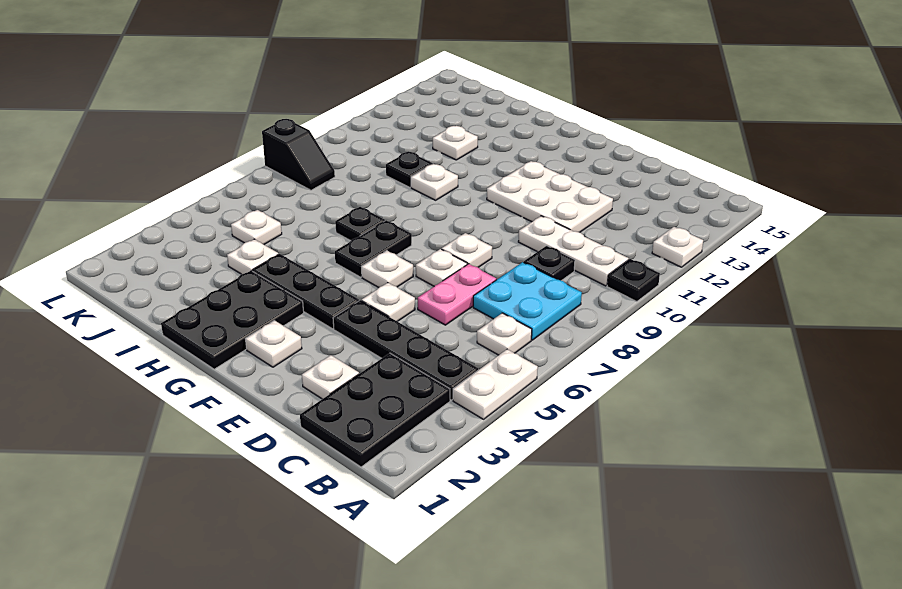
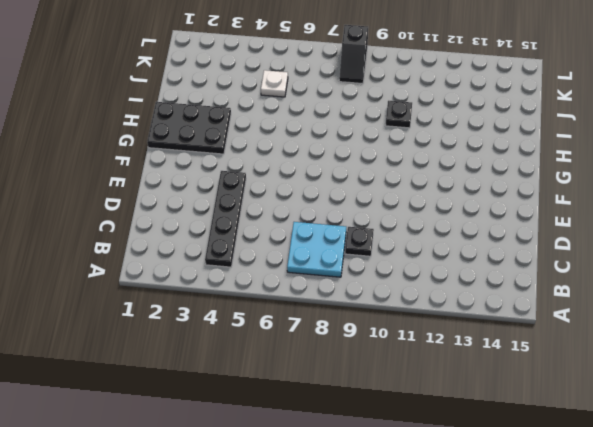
none -> white 1x2 plate [453,349,538,419]
none -> black 1x1 plate [607,259,660,302]
none -> white 1x1 plate [652,227,703,267]

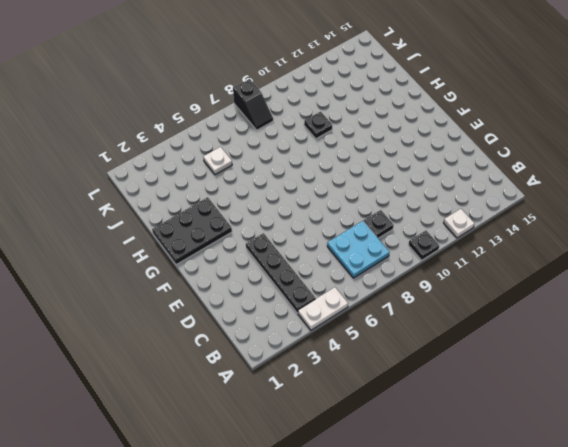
none -> black 2x3 plate [300,353,450,467]
none -> white 1x1 plate [477,313,532,355]
none -> white 1x3 plate [518,216,629,286]

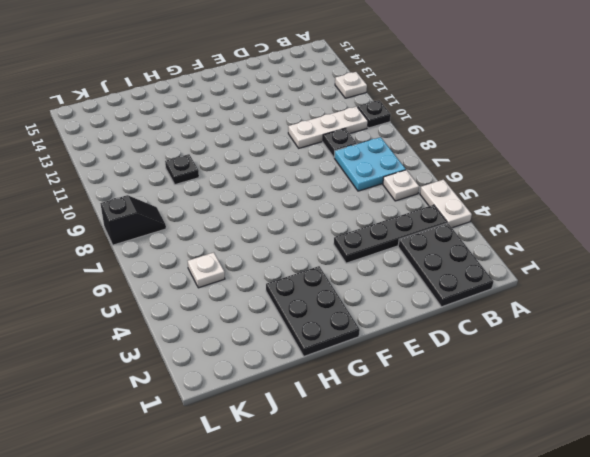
none -> white 1x1 plate [302,355,359,399]
none -> pink 1x2 plate [418,264,496,325]
none -> white 2x3 plate [487,161,613,232]

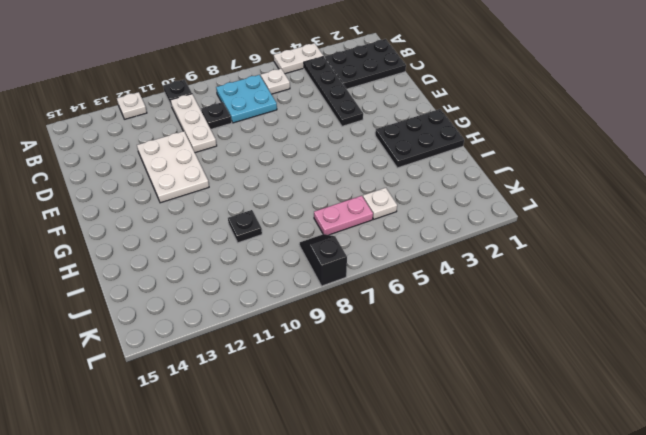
pink 1x2 plate [314,196,373,235] -> pink 1x2 plate moved to [418,264,496,325]
none -> white 1x1 plate [302,355,359,399]
none -> white 1x1 plate [362,283,415,321]
none -> white 1x1 plate [416,249,467,286]

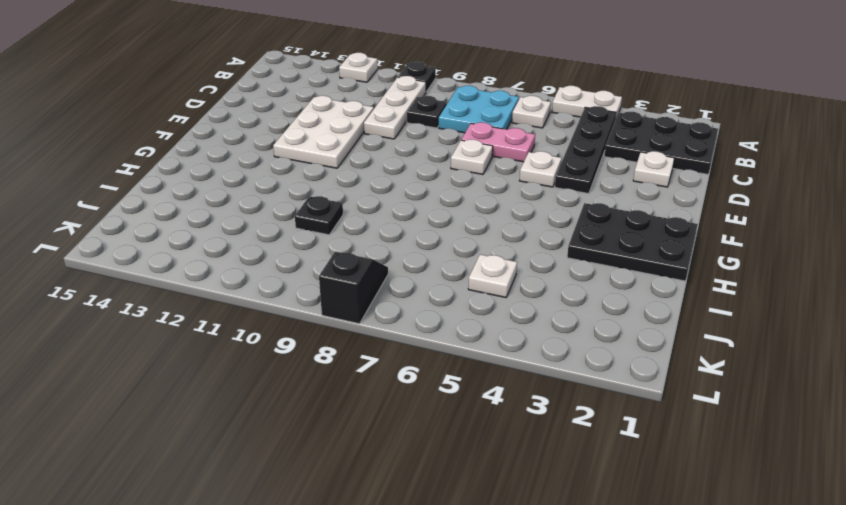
none -> white 1x1 plate [442,233,492,267]
none -> white 1x1 plate [246,321,302,367]
none -> black 1x3 plate [252,254,359,329]

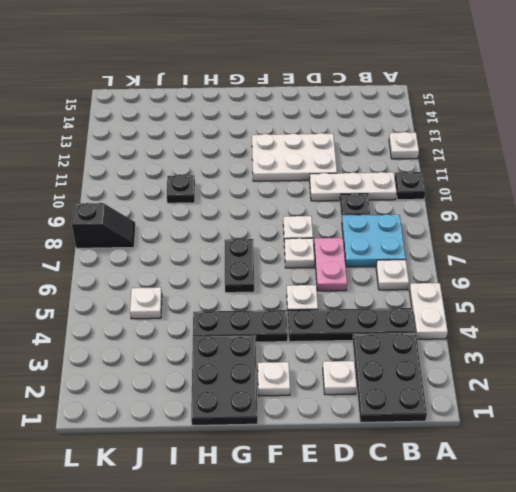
none -> white 1x1 plate [362,251,413,287]
none -> black 1x1 plate [335,207,385,241]
none -> white 1x1 plate [411,164,458,200]

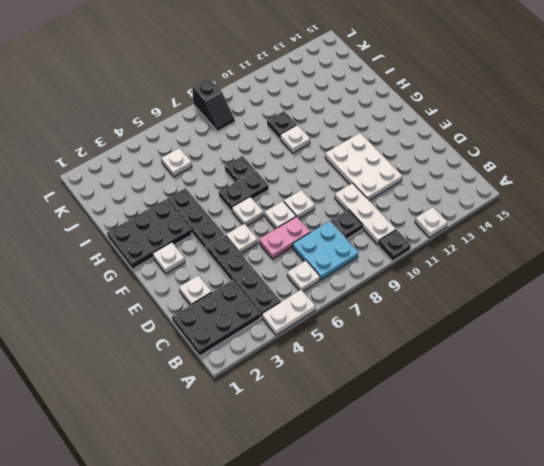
none -> white 1x1 plate [227,239,278,274]
none -> white 1x1 plate [433,126,478,160]

